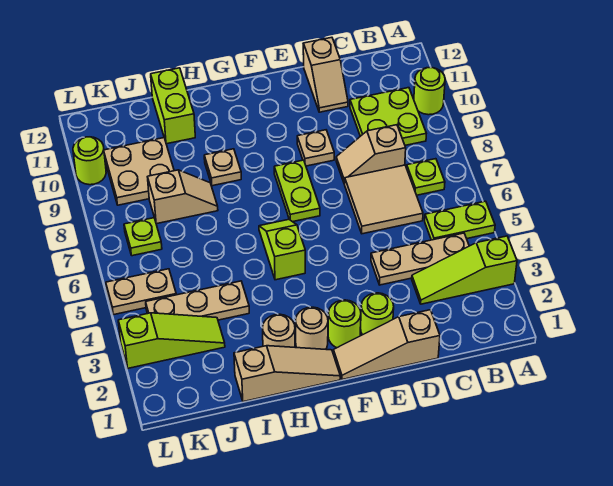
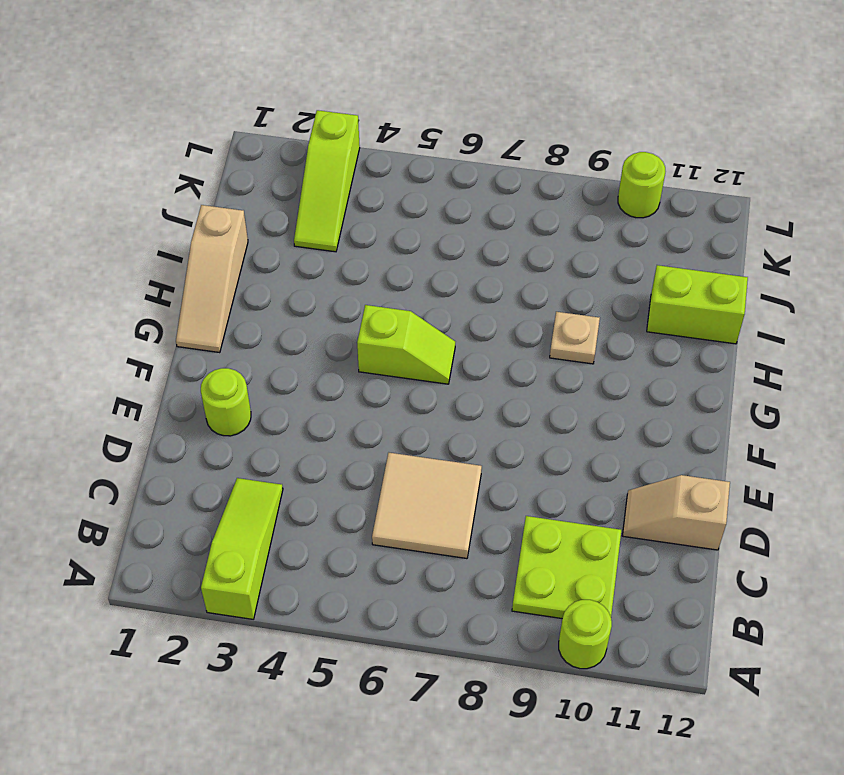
none -> lime 1x2 plate [425,201,495,240]
none -> tan 1x3 plate [371,233,469,285]
none -> lime 1x1 plate [407,159,445,195]

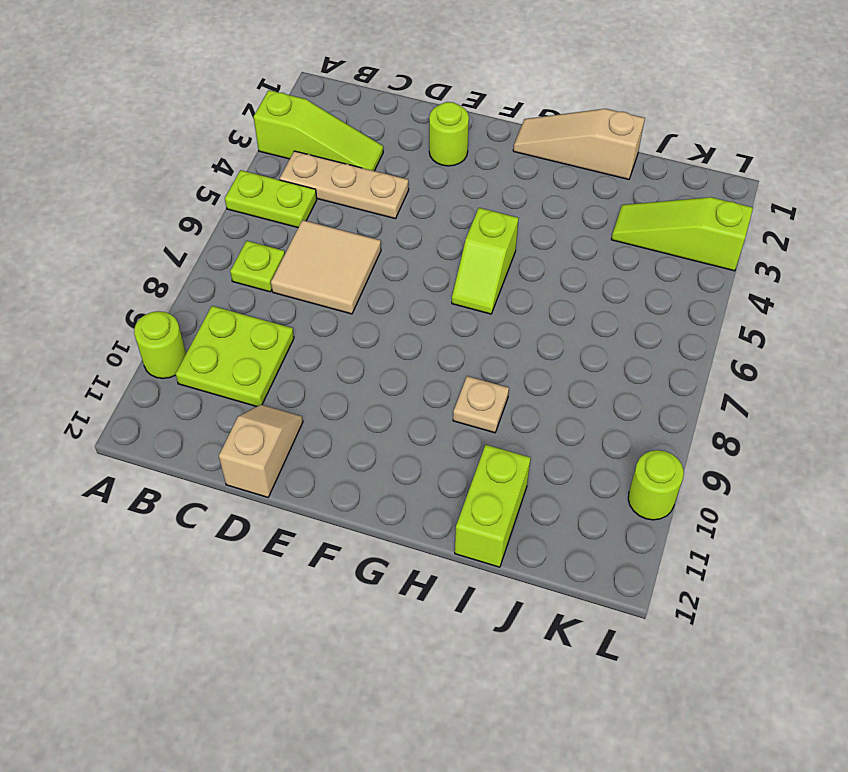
none -> tan 1x2 slope [336,125,406,184]
none -> tan 1x3 slope [333,310,440,380]
none -> tan 1x1 plate [297,130,334,166]

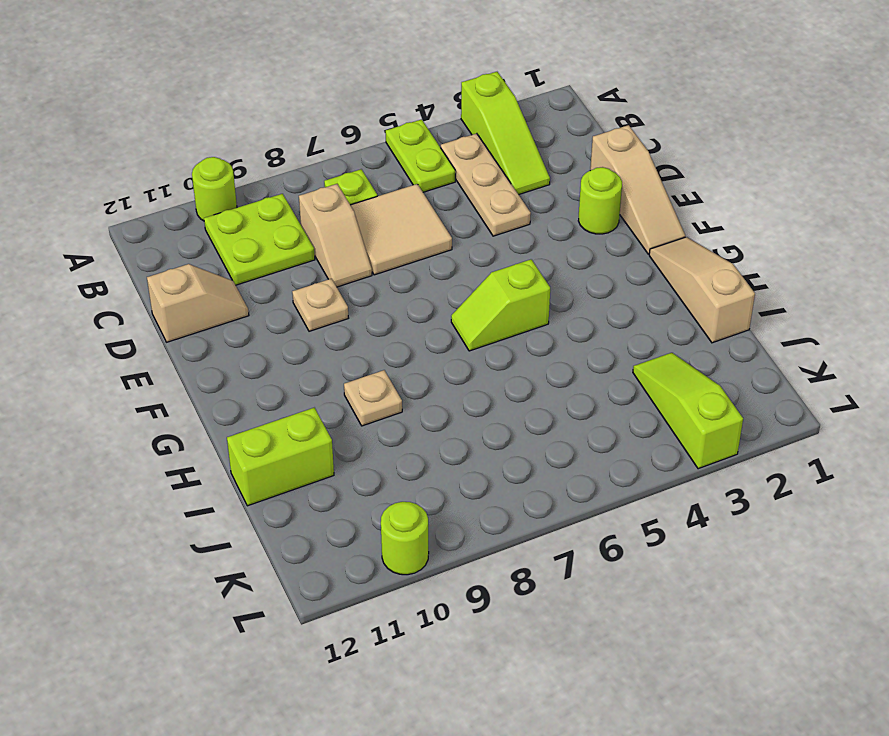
none -> lime 1x1 round brick [328,300,361,348]
none -> lime 1x2 plate [274,160,320,222]
none -> tan 1x1 round brick [296,307,328,349]

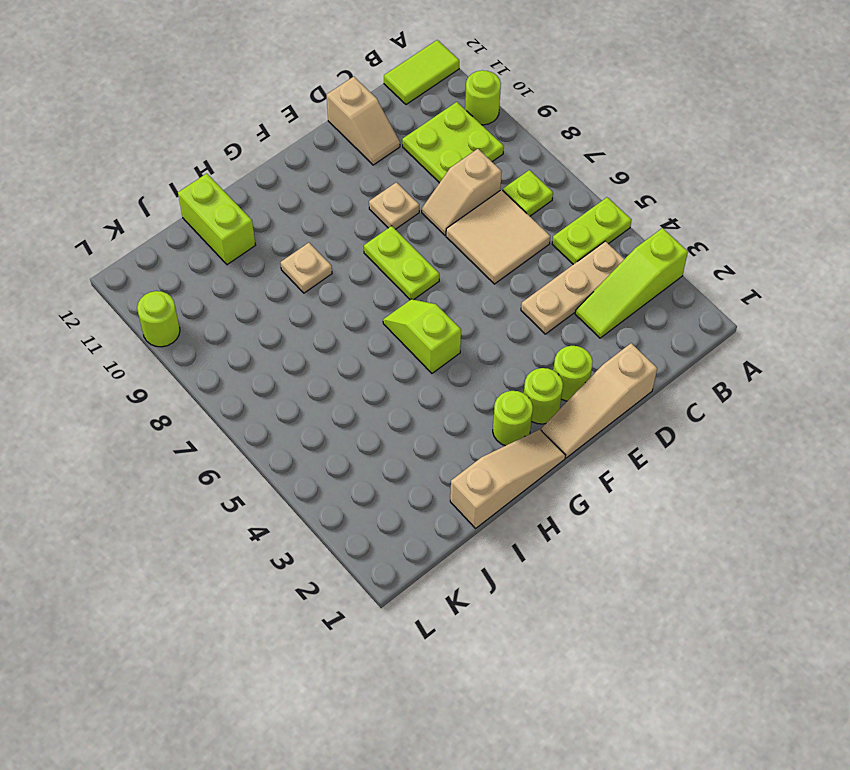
lime 1x2 tile [384,40,459,104] -> none
lime 1x1 round brick [493,391,533,446] -> tan 1x1 round brick [296,307,328,349]
none -> tan 1x1 round brick [263,314,295,347]
none -> tan 1x3 plate [146,281,249,320]
none -> tan 1x2 slope [148,170,218,224]

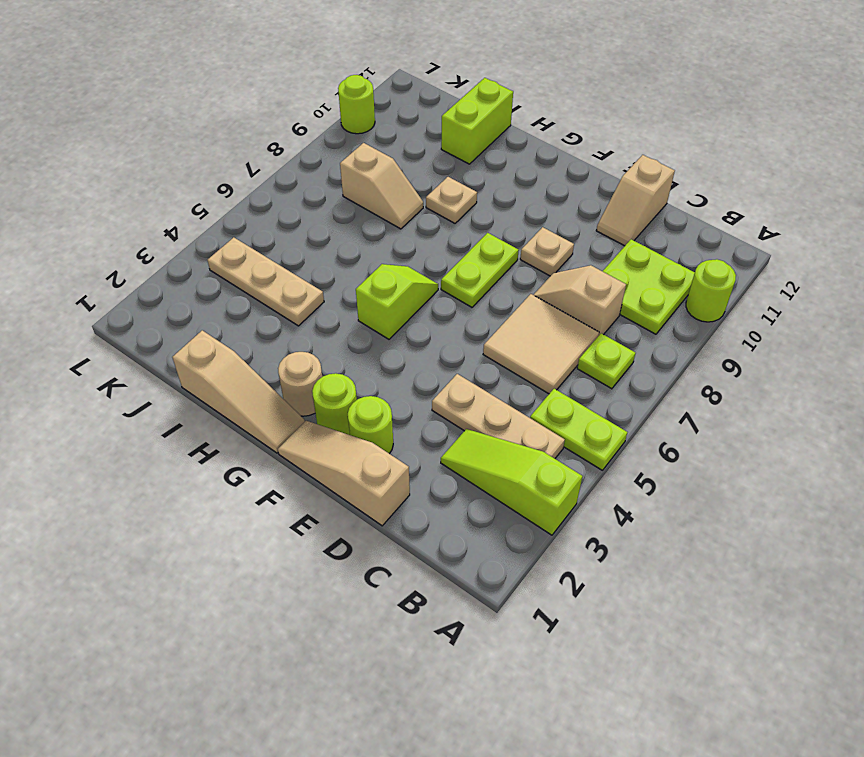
none -> tan 1x1 round brick [263,314,295,347]
none -> lime 1x3 slope [118,313,225,368]
none -> tan 2x2 plate [104,138,174,205]

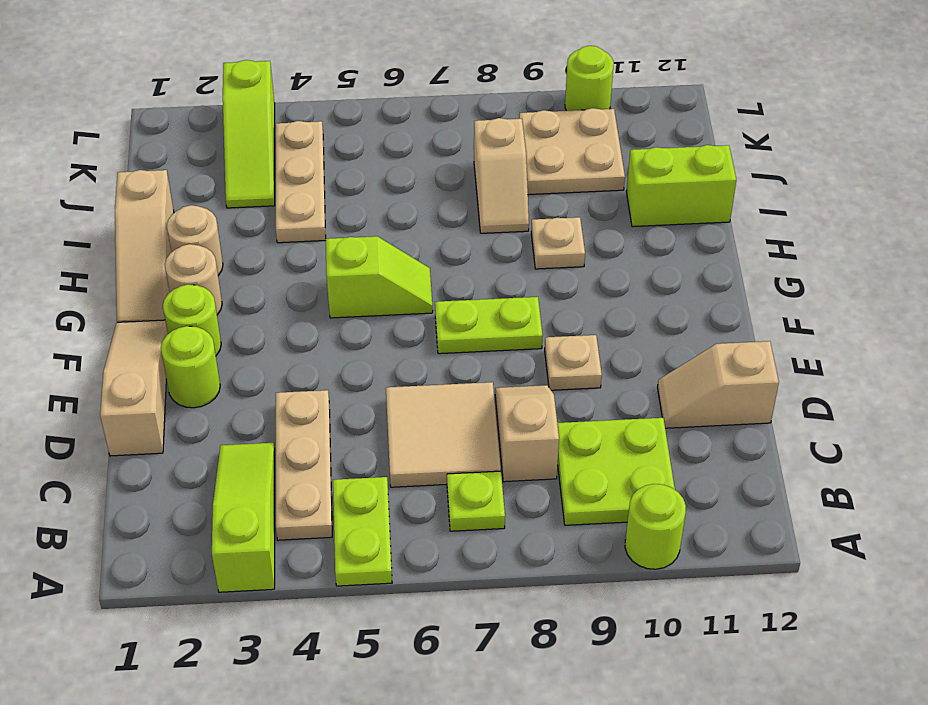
none -> tan 1x2 plate [106,269,176,315]
none -> lime 1x1 plate [124,218,162,256]

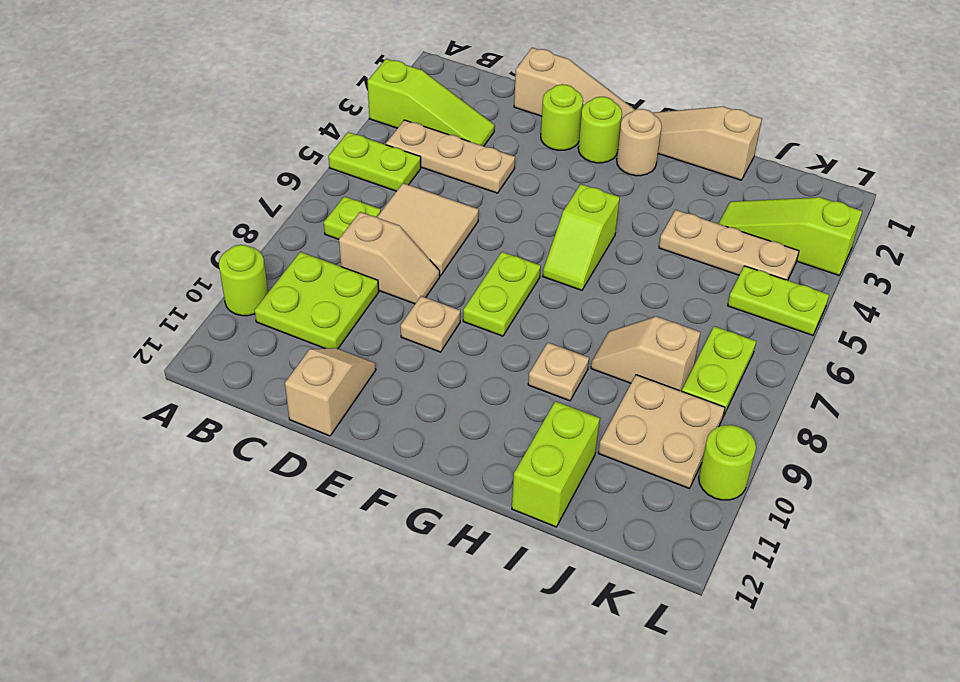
lime 1x2 plate [728,266,829,335] -> tan 1x2 plate [106,269,176,315]
lime 1x2 plate [682,326,756,416] -> lime 1x1 plate [124,218,162,256]
none -> tan 1x1 round brick [263,314,295,347]

